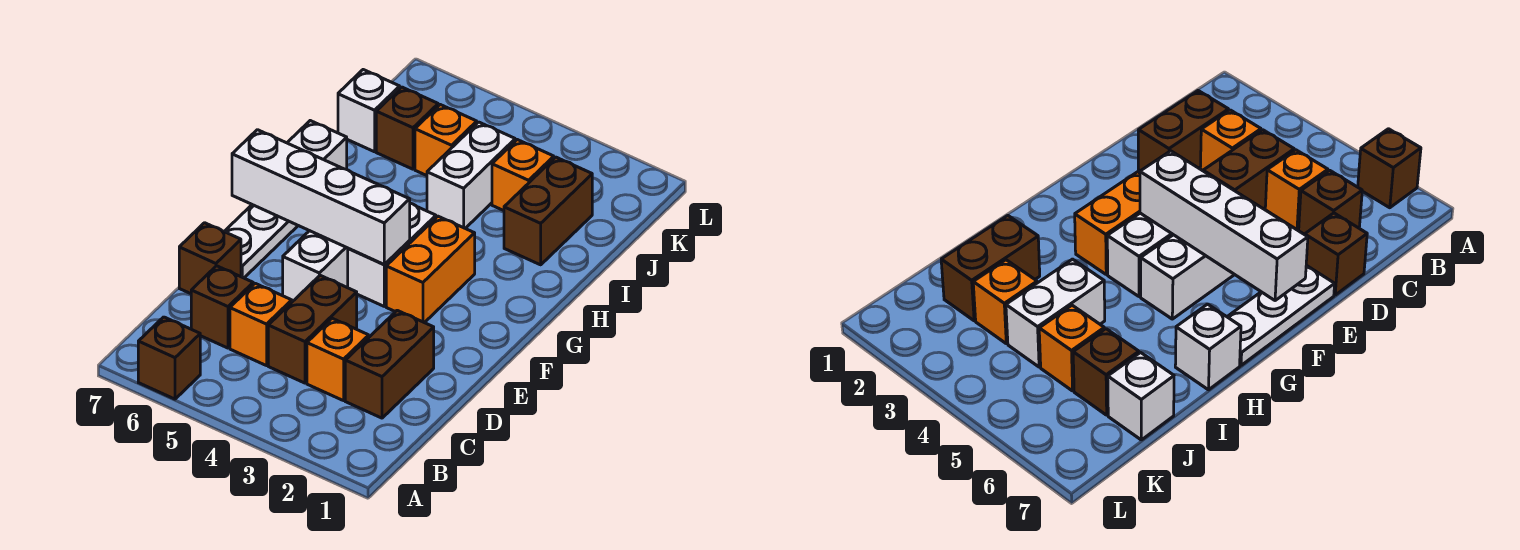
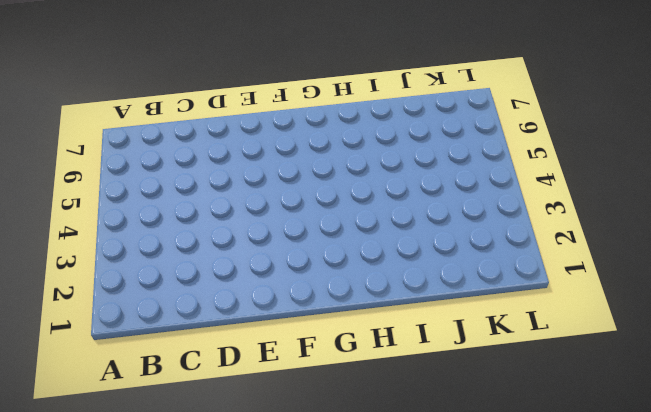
none -> brown 1x1 brick [138,317,200,399]
none -> brown 1x2 brick [345,310,434,418]
none -> orange 1x1 brick [307,318,369,401]

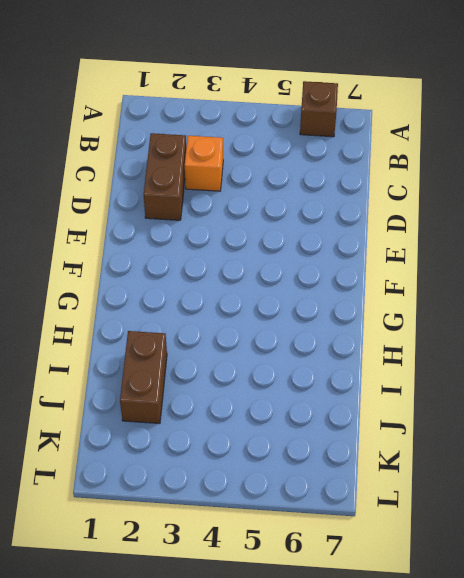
none -> brown 1x2 brick [268,275,357,383]
none -> orange 1x1 brick [230,283,292,366]
none -> brown 1x1 brick [191,266,253,348]

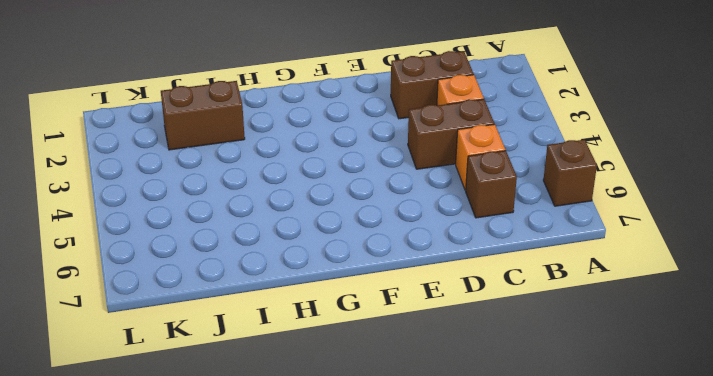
none -> brown 1x1 brick [179,223,241,294]
none -> white 1x3 brick [283,231,348,302]
none -> white 1x3 plate [224,205,298,278]

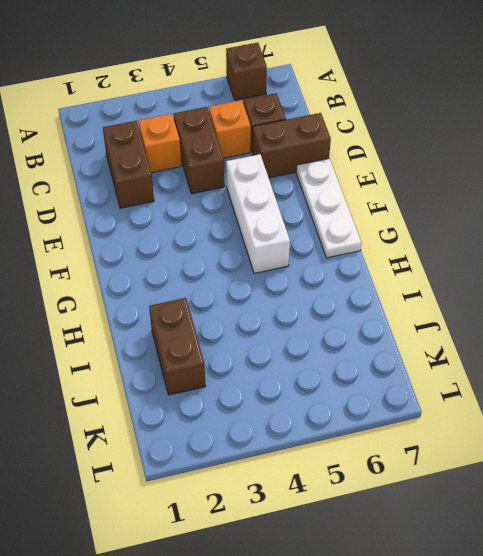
brown 1x2 brick [252,113,331,178] -> brown 1x1 brick [179,223,241,294]
none -> orange 1x2 brick [386,216,475,323]
none -> white 1x2 brick [348,203,436,306]
none -> white 1x1 brick [287,121,347,169]

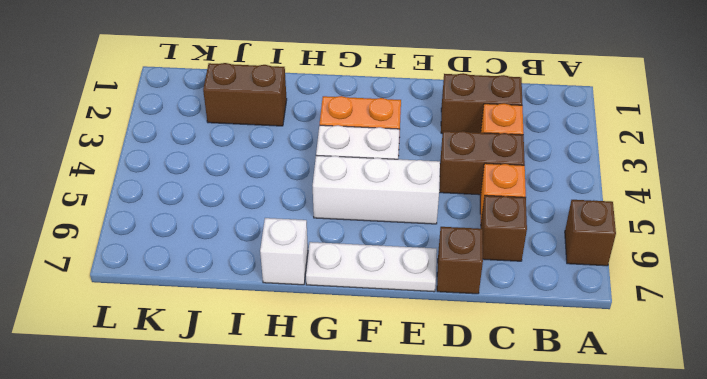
none -> white 1x2 brick [427,122,515,228]
none -> orange 1x1 brick [492,140,554,211]
none -> orange 1x1 brick [415,105,477,176]

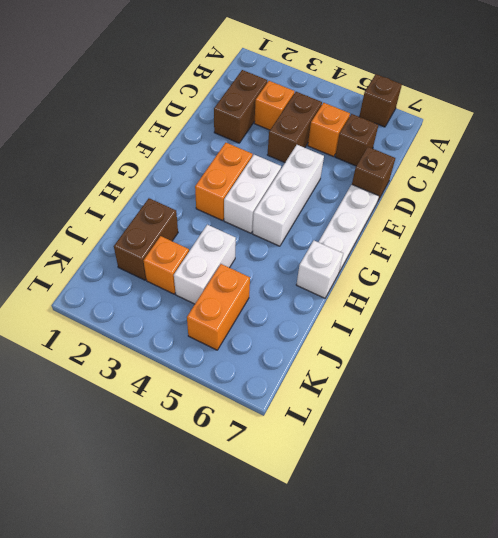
orange 1x2 brick [187,264,250,350] -> orange 1x1 brick [415,105,477,176]
none -> brown 1x1 brick [376,87,438,169]
none -> white 1x1 brick [338,70,400,152]
none -> white 1x4 brick [232,130,410,265]

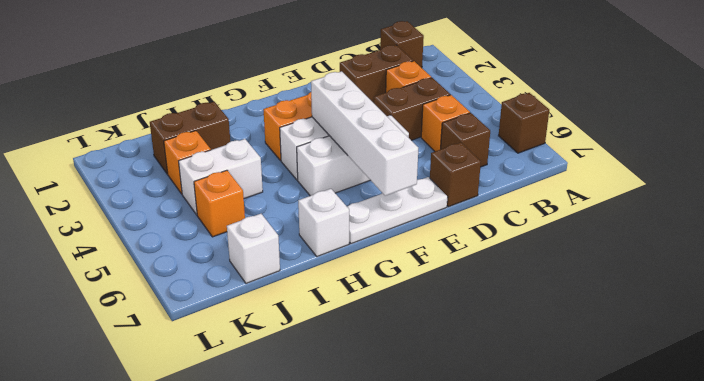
brown 1x1 brick [380,21,424,68] -> brown 1x1 brick moved to [376,87,438,169]

